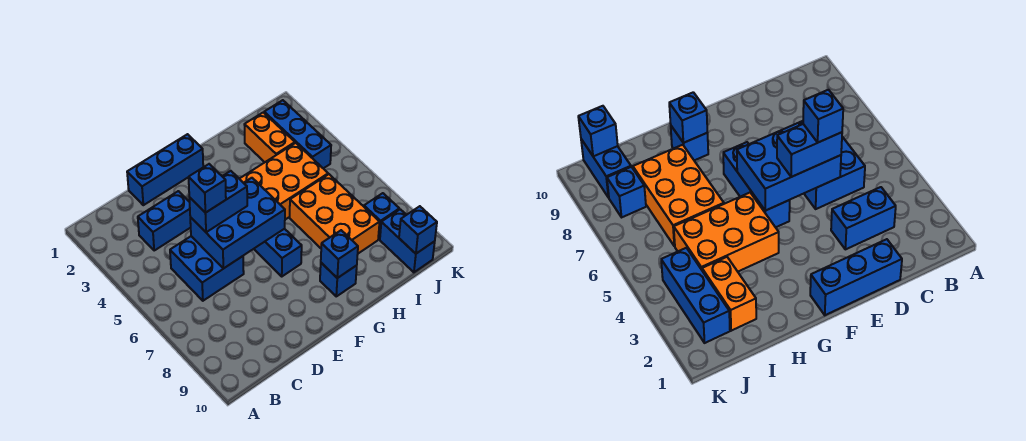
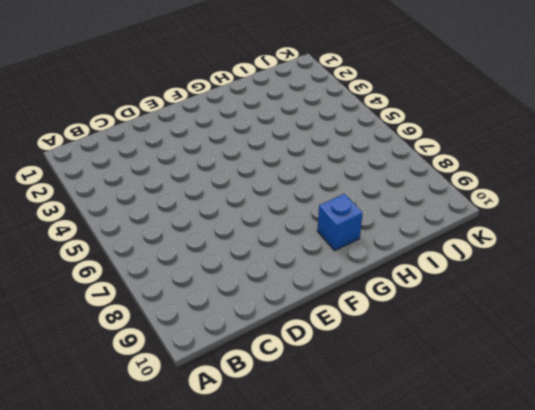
none -> blue 1x2 brick [138,191,191,250]
none -> blue 2x2 brick [170,236,244,301]
none -> blue 1x3 brick [127,134,203,205]

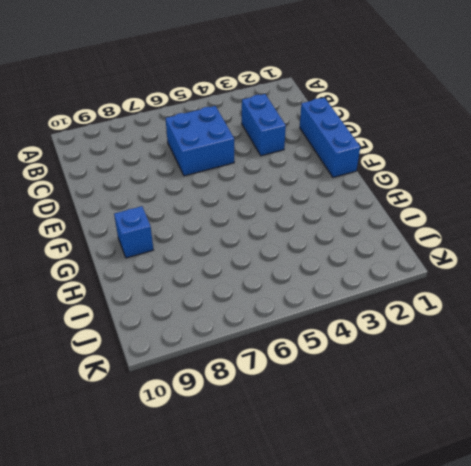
none -> blue 1x3 brick [254,229,302,276]
none -> orange 2x3 brick [240,143,328,220]
none -> orange 2x3 brick [290,174,380,253]

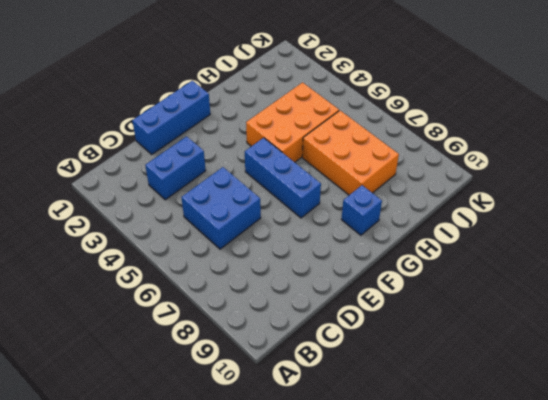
none -> orange 1x2 brick [244,112,295,162]
none -> blue 1x3 brick [264,100,331,168]
none -> blue 1x1 brick [364,193,399,239]

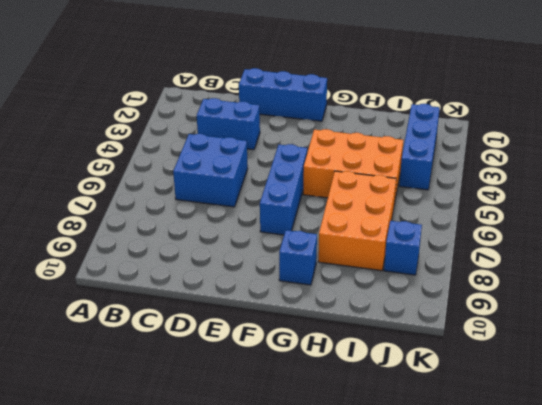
none -> orange 1x2 brick [244,112,295,162]
none -> blue 1x2 brick [380,209,435,272]
none -> blue 2x3 brick [190,178,285,269]

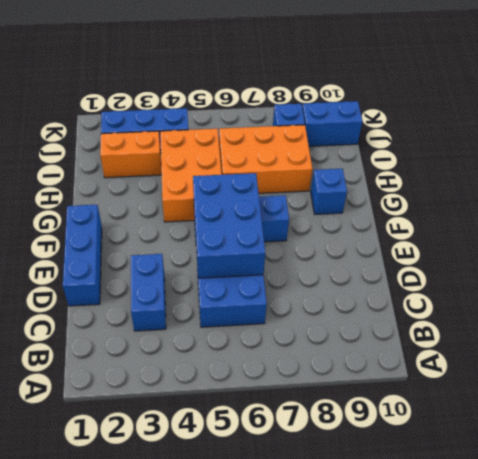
none -> blue 1x1 brick [321,230,358,278]
none -> blue 1x1 brick [399,206,437,254]
none -> blue 1x2 brick [189,171,247,232]

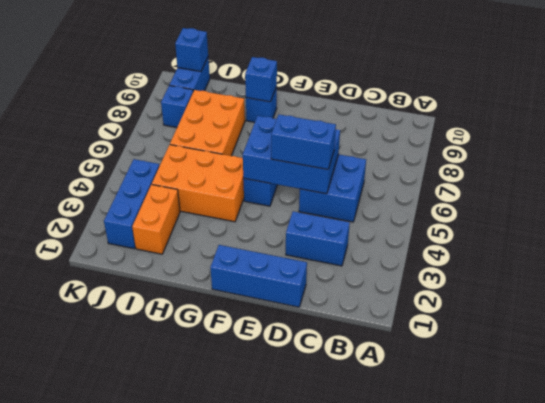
none -> blue 1x1 brick [189,164,226,213]

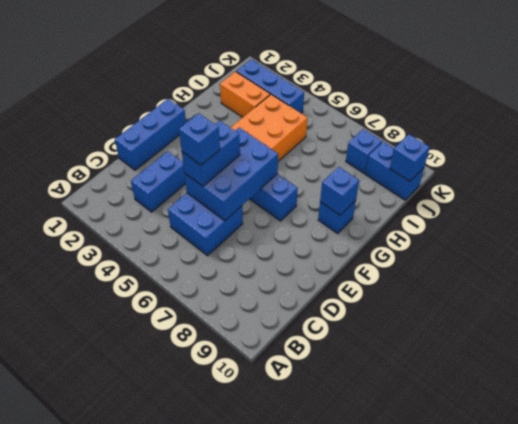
none -> orange 2x3 brick [290,174,380,253]

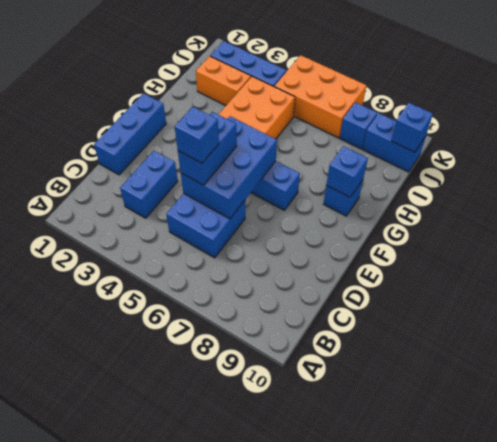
orange 2x3 brick [274,55,366,138] -> orange 2x3 brick moved to [290,174,380,253]

